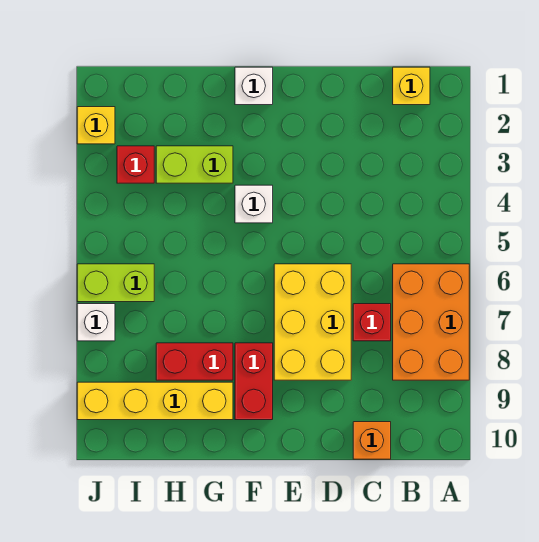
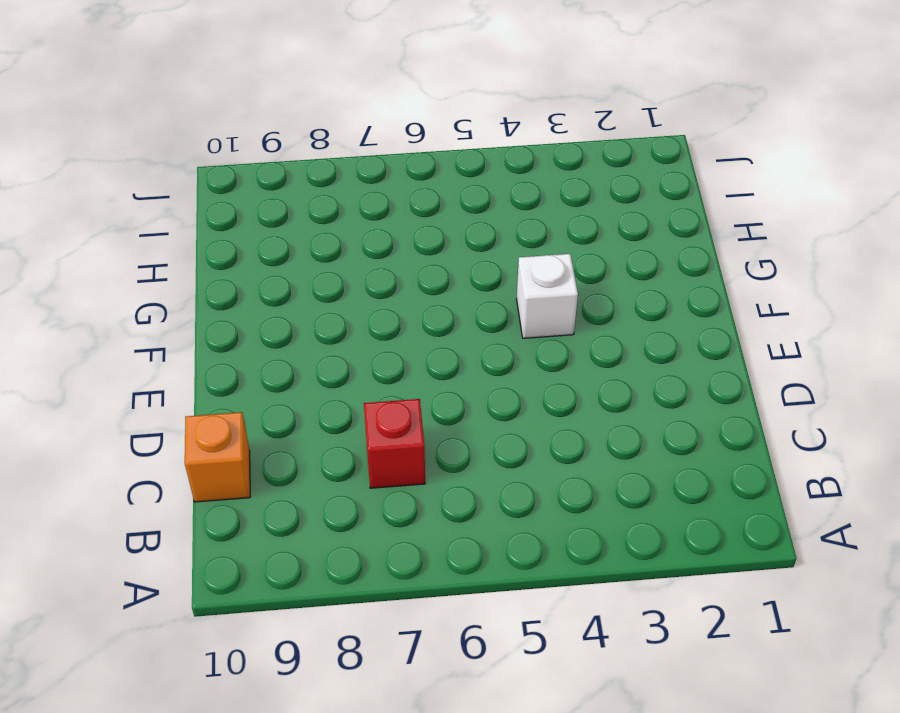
none -> orange 2x3 brick [393,264,469,380]
none -> yellow 1x1 brick [393,67,430,105]
none -> yellow 2x3 brick [274,264,351,380]

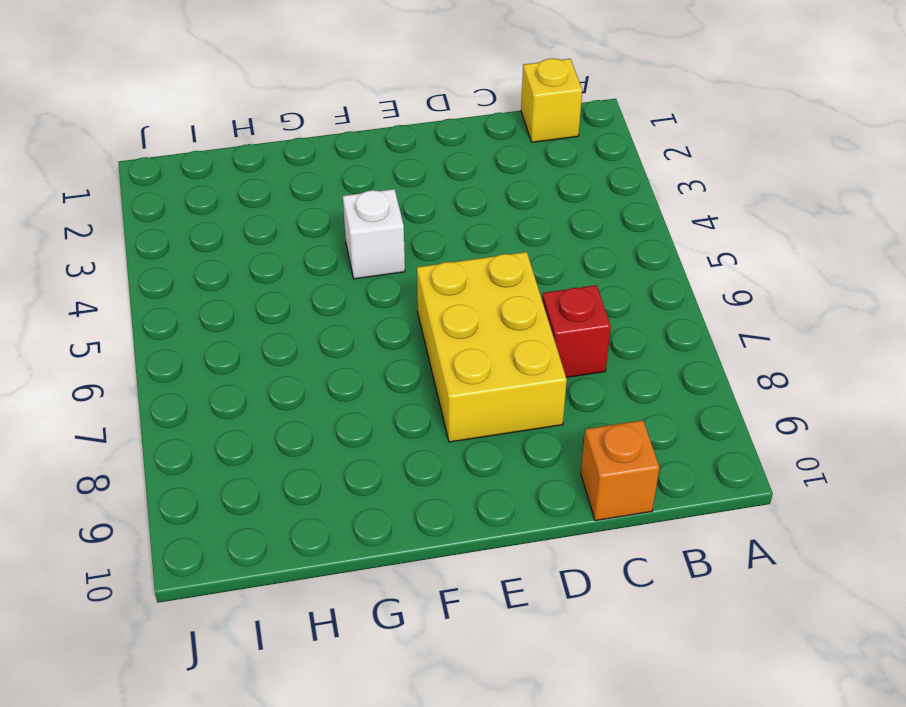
none -> orange 2x3 brick [393,264,469,380]
none -> white 1x1 brick [235,67,273,105]
none -> red 1x2 brick [235,343,273,420]

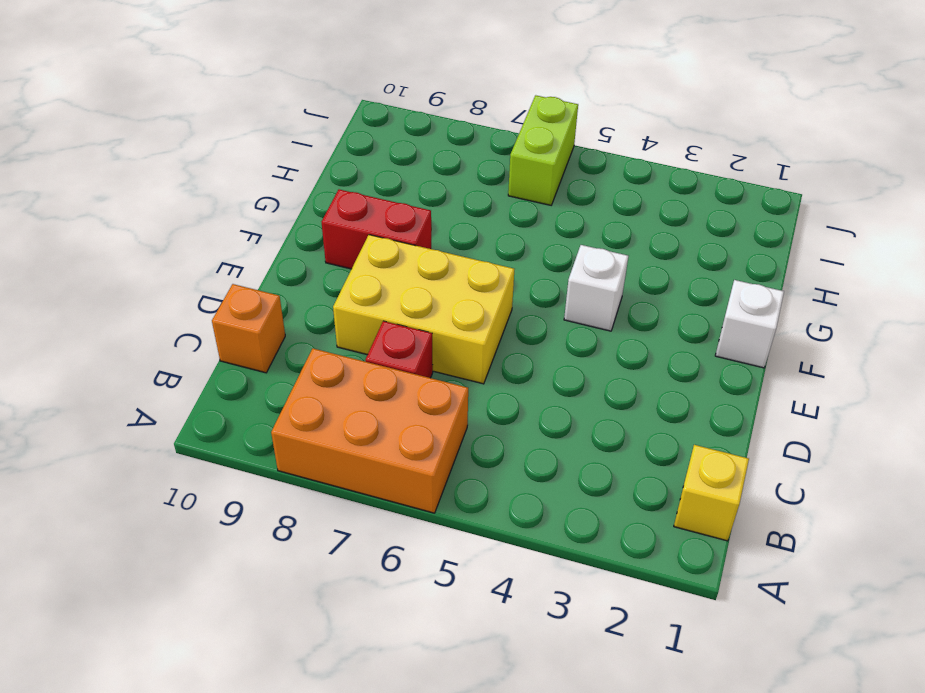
none -> lime 1x2 brick [156,146,233,183]
none -> red 1x2 brick [156,343,233,380]
none -> yellow 1x4 brick [77,382,233,420]

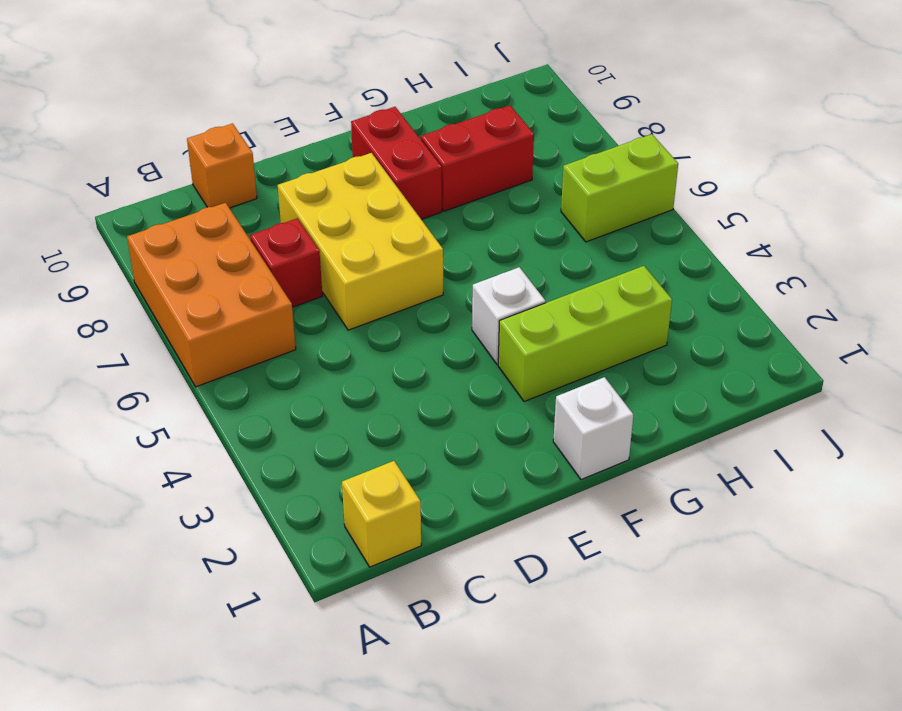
lime 1x3 brick [498,266,672,402] -> lime 1x2 brick [156,146,233,183]
none -> yellow 1x4 brick [77,382,233,420]
none -> red 1x1 brick [117,146,154,183]
none -> yellow 1x1 brick [77,107,115,144]

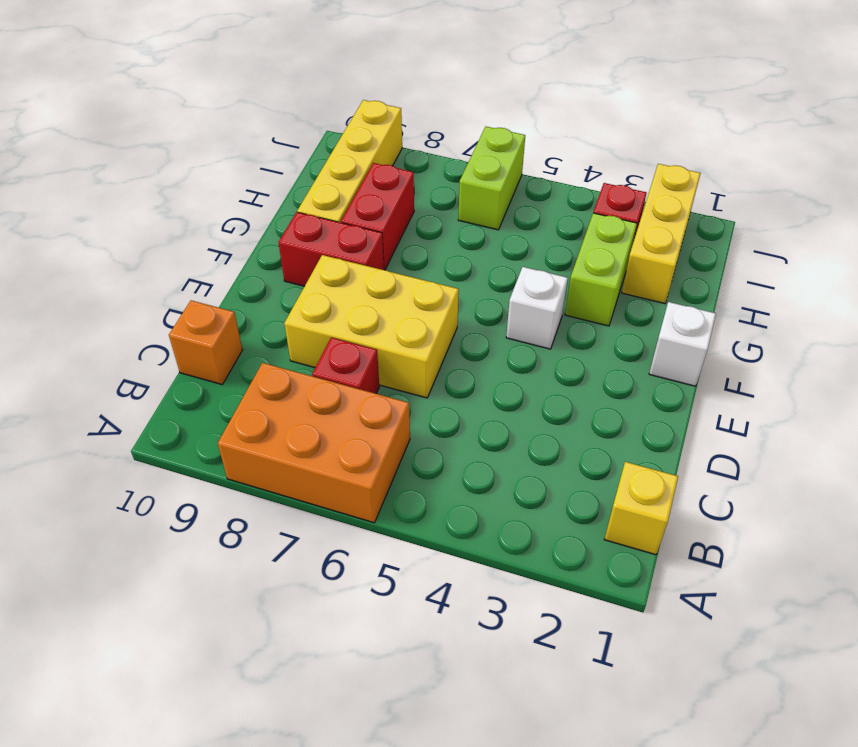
yellow 1x3 brick [622,164,701,304] -> yellow 1x1 brick [77,107,115,144]
none -> white 1x1 brick [77,304,115,341]

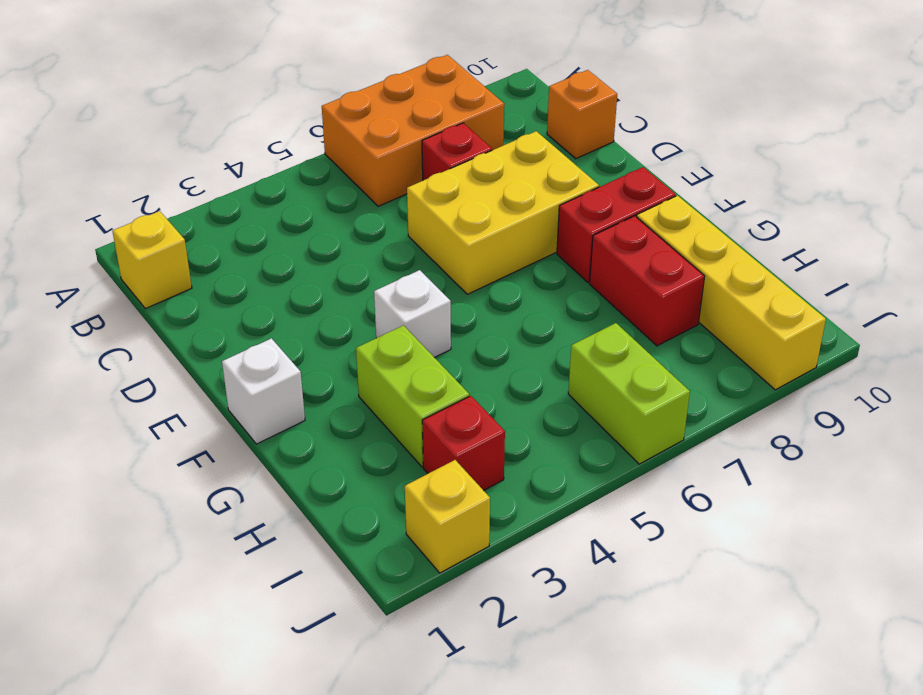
none -> white 1x1 brick [77,304,115,341]

